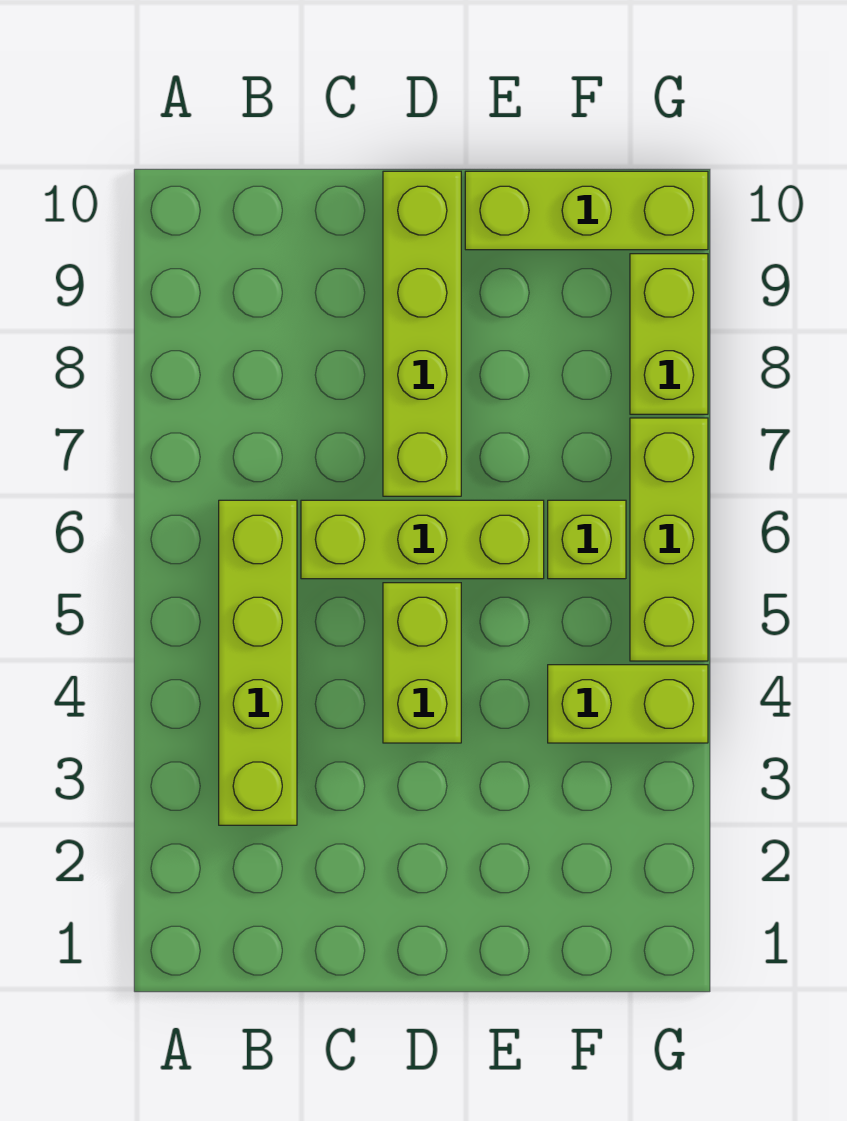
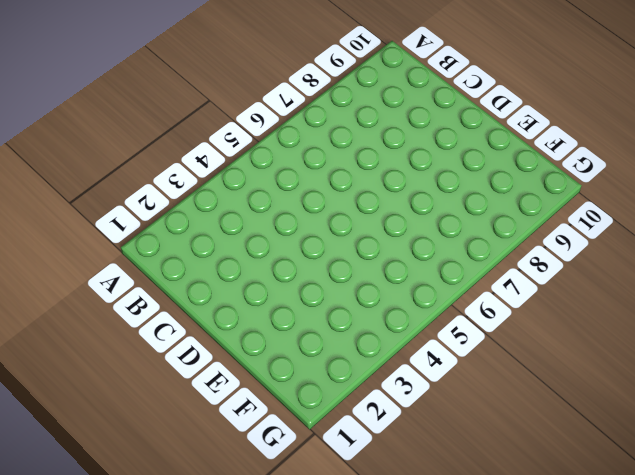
none -> lime 1x4 brick [219,500,297,825]
none -> lime 1x3 brick [301,500,544,579]

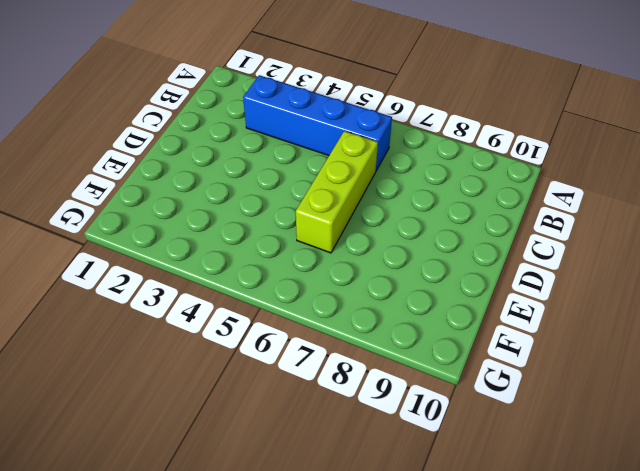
blue 1x4 brick [243,75,392,171] -> lime 1x4 brick [219,500,297,825]
none -> lime 1x2 brick [383,583,461,743]
none -> lime 1x4 brick [383,171,461,496]

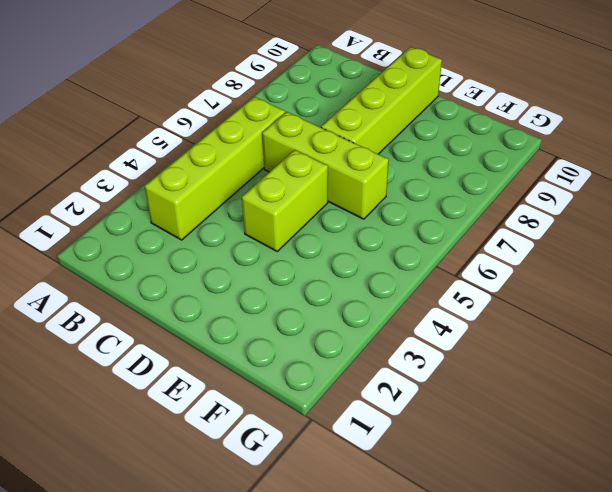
none -> lime 1x3 brick [465,171,708,250]
none -> lime 1x2 brick [548,665,708,743]

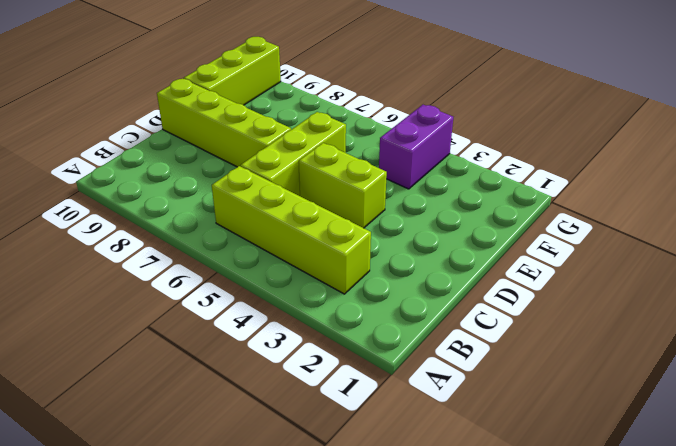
purple 1x2 brick [379,105,453,189] -> lime 1x2 brick [548,665,708,743]
none -> lime 1x1 brick [548,500,626,579]
none -> lime 1x3 brick [630,418,708,661]

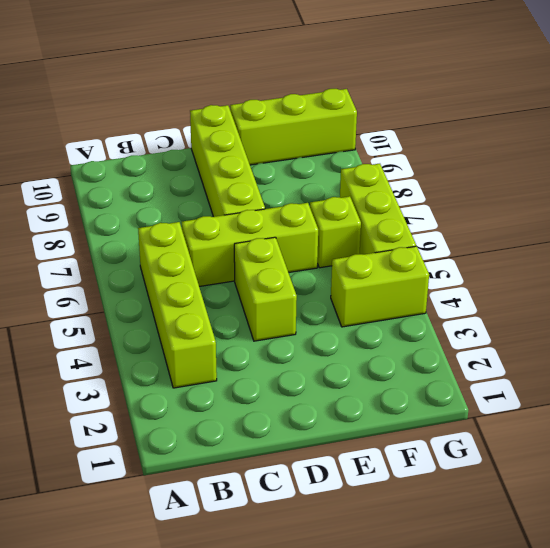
none -> lime 1x2 brick [630,254,708,414]

